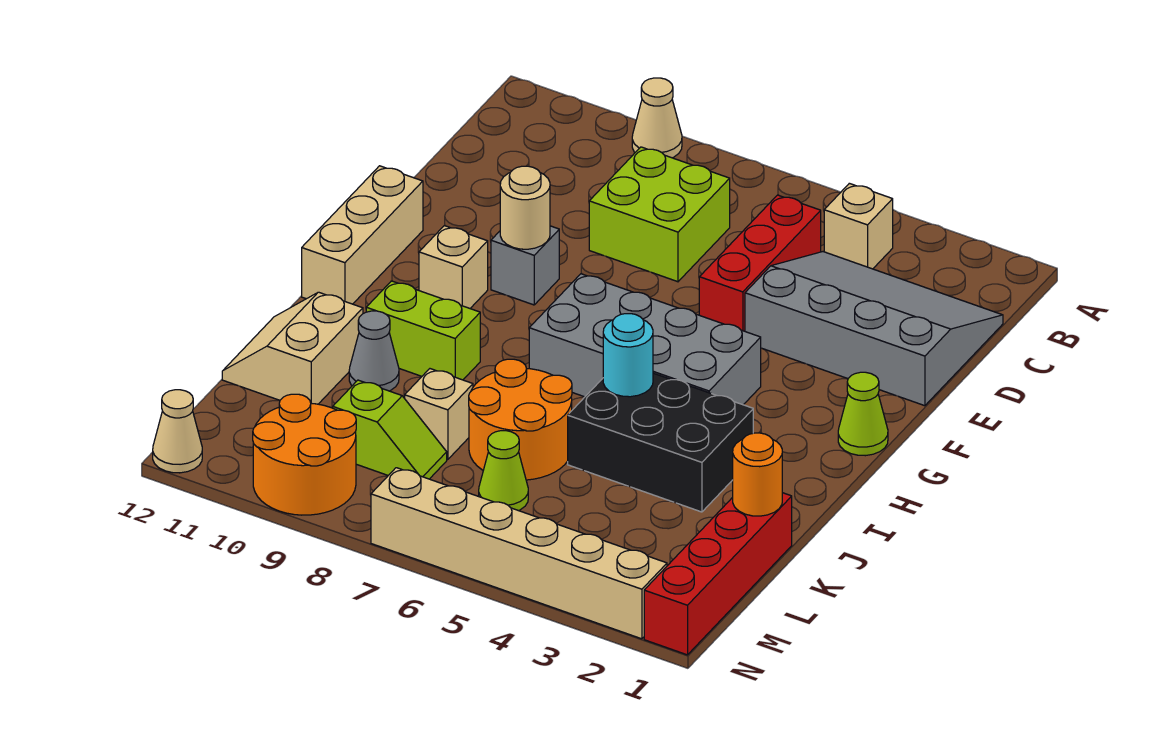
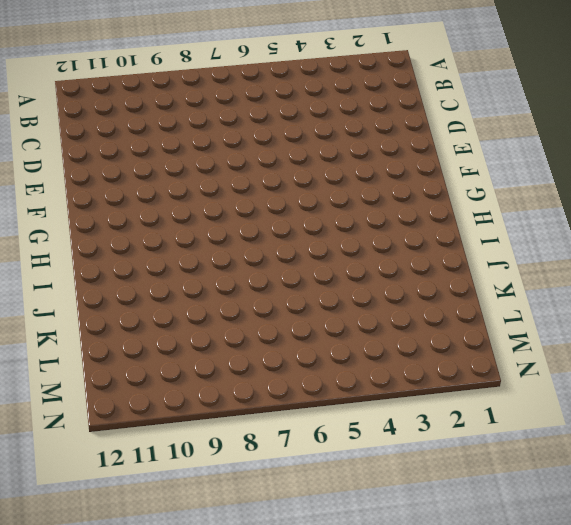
none -> tan 1x1 cone [632,78,682,158]
none -> tan 1x1 brick [824,183,893,269]
none -> grey 3x4 slope [745,252,1003,406]

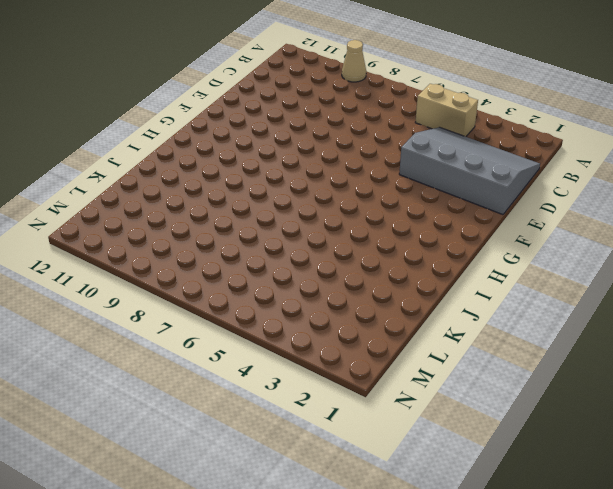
tan 1x2 brick [415,84,478,137] -> tan 1x1 brick [824,183,893,269]
none -> red 1x3 brick [699,195,821,331]
none -> lime 2x2 brick [589,147,730,282]
none -> grey 1x1 brick [491,226,559,305]

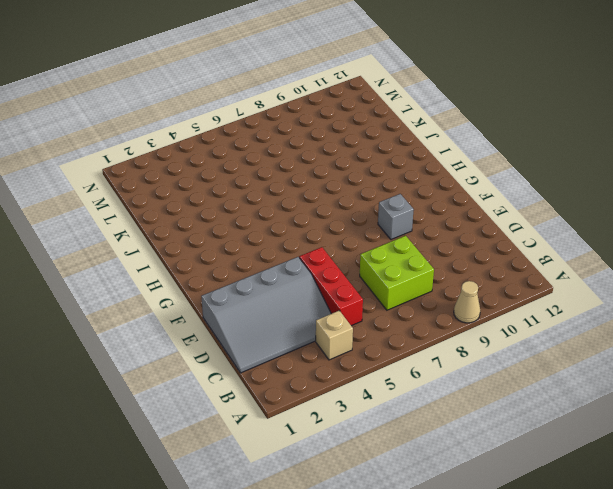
none -> tan 1x3 brick [302,166,423,304]
none -> lime 1x1 cone [838,372,888,456]
none -> grey 2x4 brick [529,274,761,405]

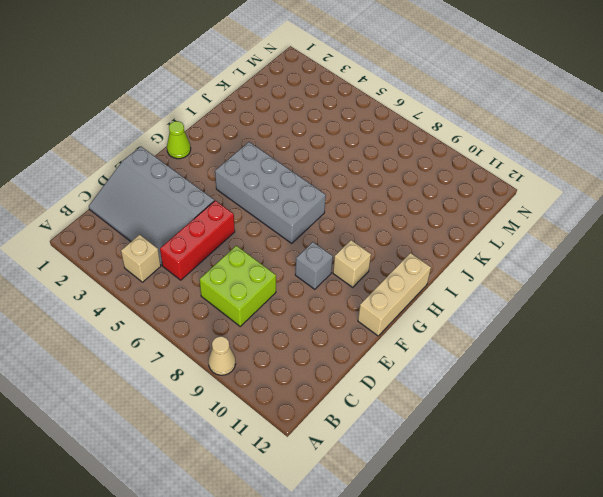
none -> black 2x3 brick [568,373,753,512]
none -> lime 1x2 brick [366,281,480,380]
none -> orange 2x2 round brick [469,359,572,480]

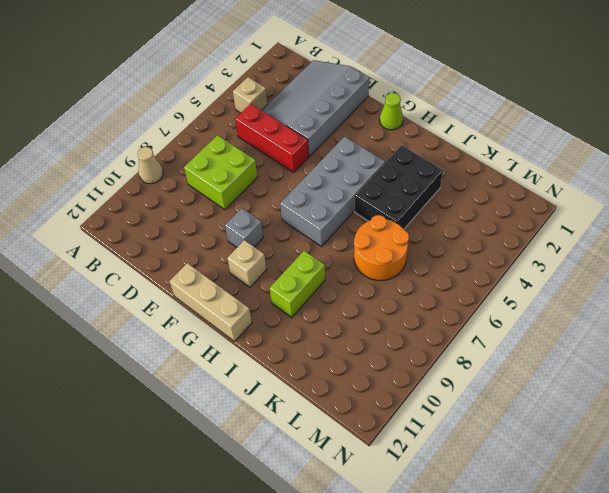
none -> grey 1x1 cone [349,311,399,391]
none -> tan 2x2 slope [222,292,363,404]
none -> red 1x4 brick [644,493,792,655]

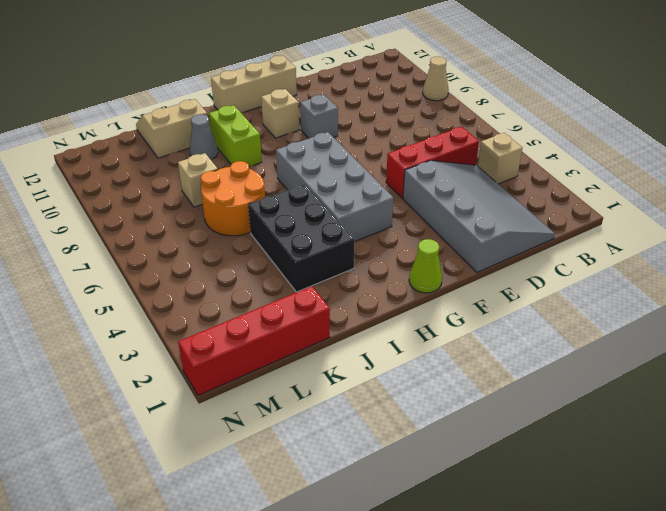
none -> lime 2x2 brick [589,147,730,282]
none -> lime 1x1 cone [479,431,528,511]
none -> lime 1x2 slope [333,380,447,479]

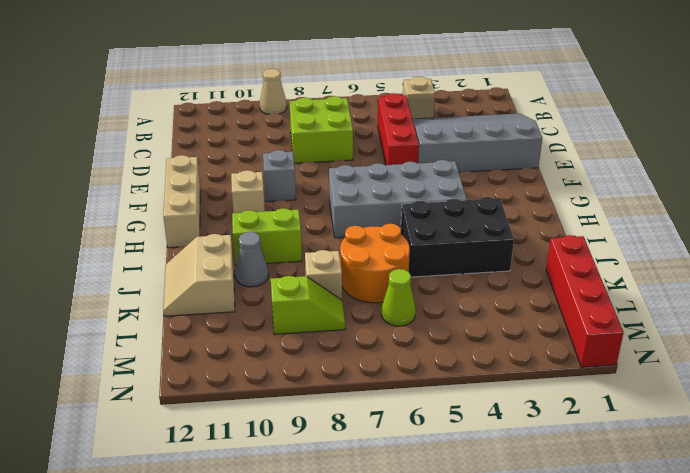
none -> lime 1x1 cone [838,372,888,456]
none -> orange 2x2 round brick [253,394,356,515]
none -> tan 1x6 brick [371,468,667,639]

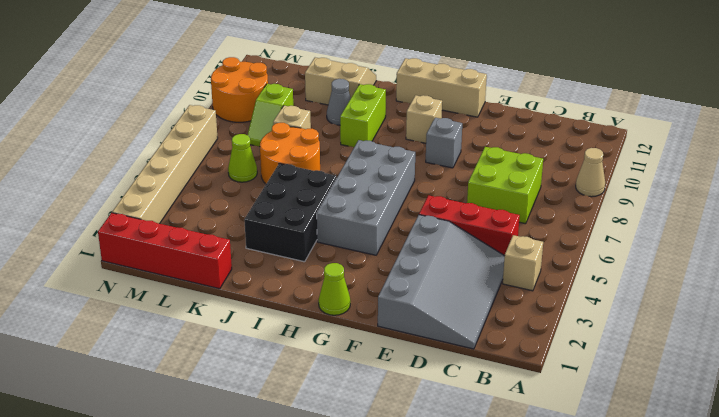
none -> tan 1x1 cone [153,390,202,473]
none -> tan 1x1 round brick [500,166,550,249]
none -> cyan 1x1 round brick [603,314,653,397]

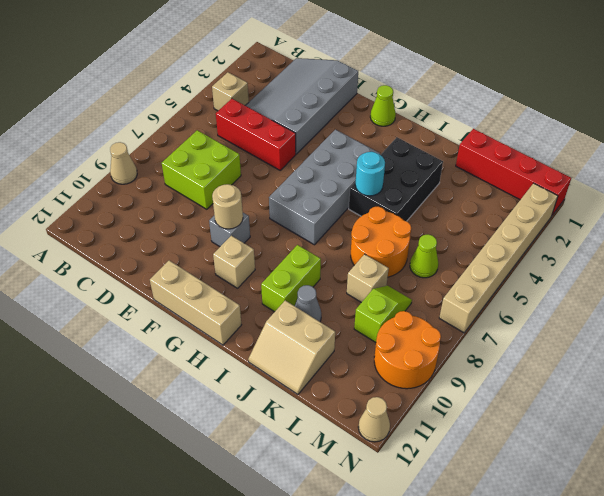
none -> orange 1x1 round brick [733,433,782,516]

